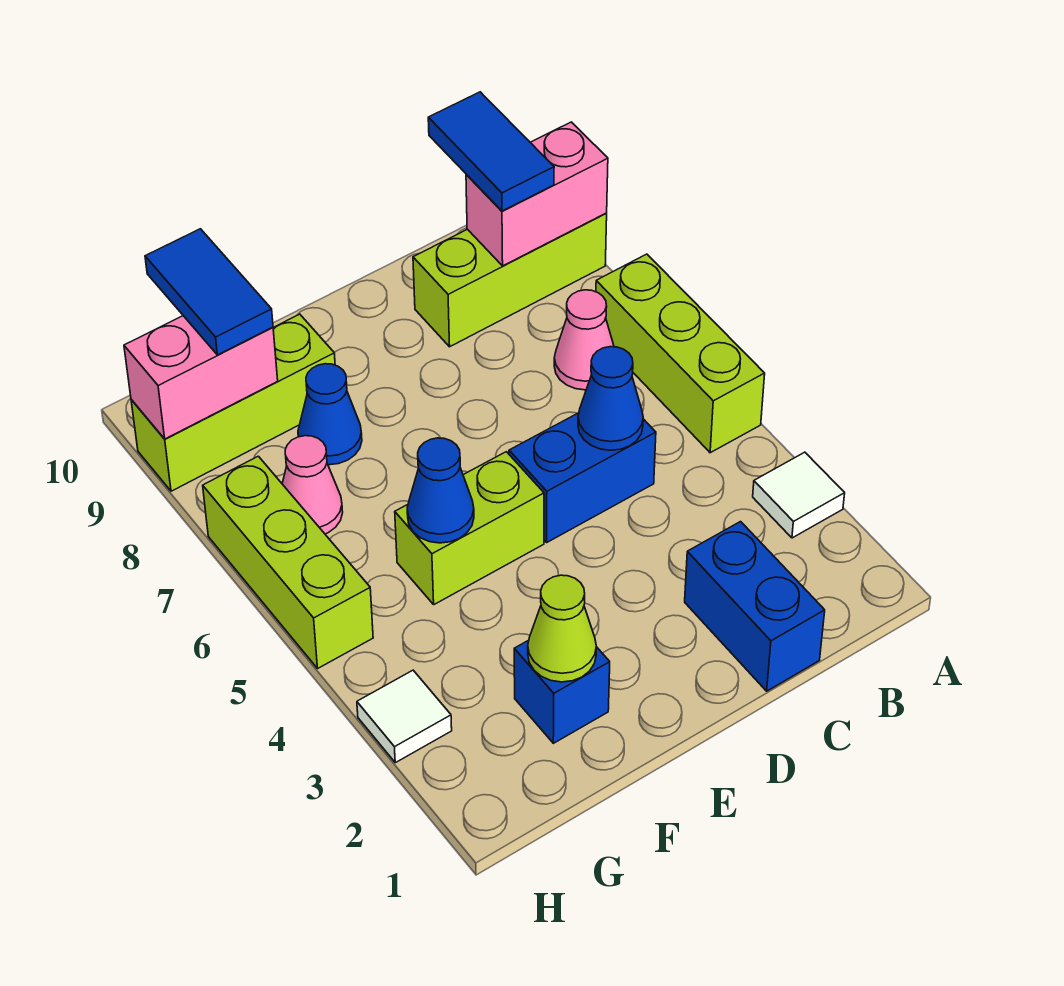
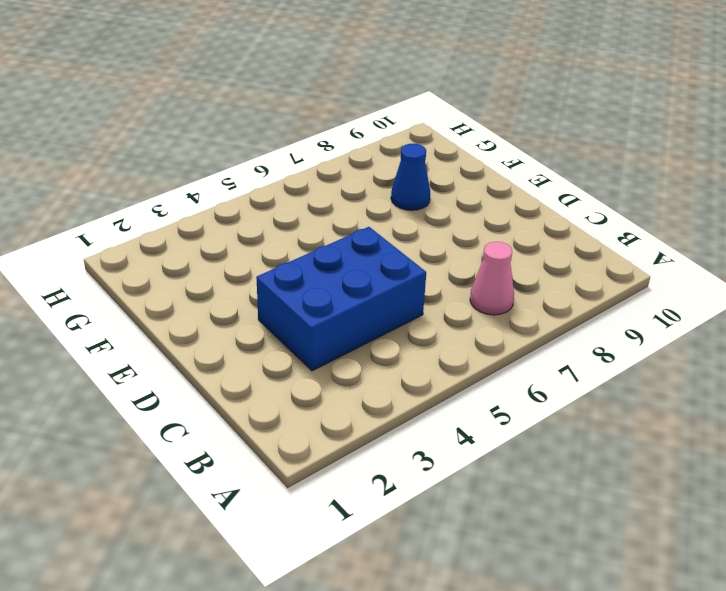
blue 2x3 brick [256,227,426,371] -> blue 1x2 brick [509,413,656,542]
none -> white 1x1 tile [753,452,845,538]
none -> lime 1x3 brick [596,254,765,453]
none -> lime 1x3 brick [413,213,607,347]

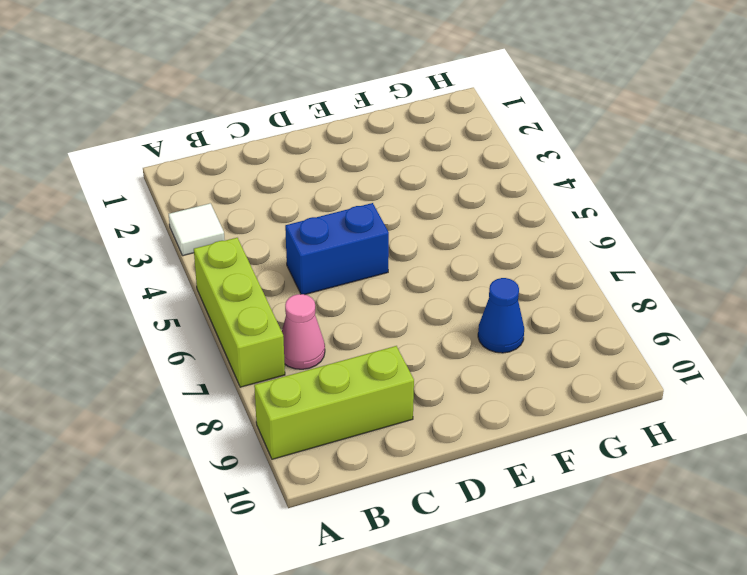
none -> blue 1x2 brick [685,522,825,691]
none -> lime 1x2 brick [395,452,544,604]
none -> blue 1x1 brick [514,640,610,743]

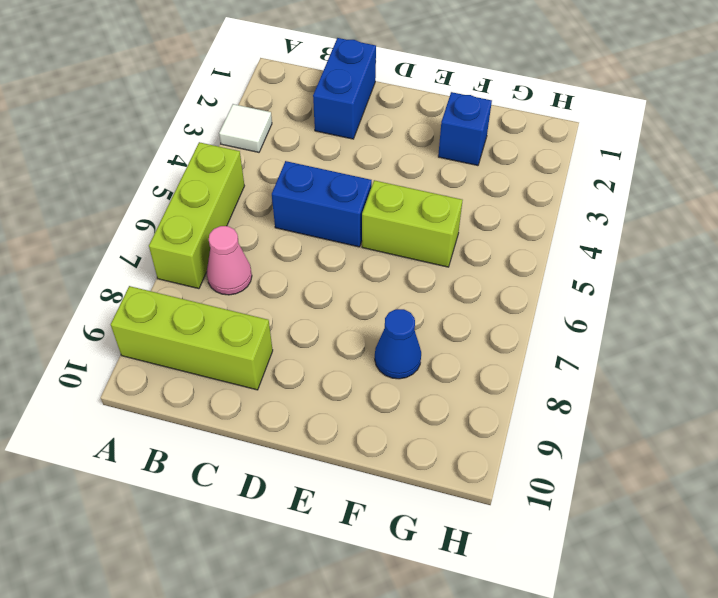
none -> lime 1x3 brick [131,314,335,491]
none -> pink 1x1 cone [282,436,343,534]
none -> white 1x1 tile [357,670,452,763]

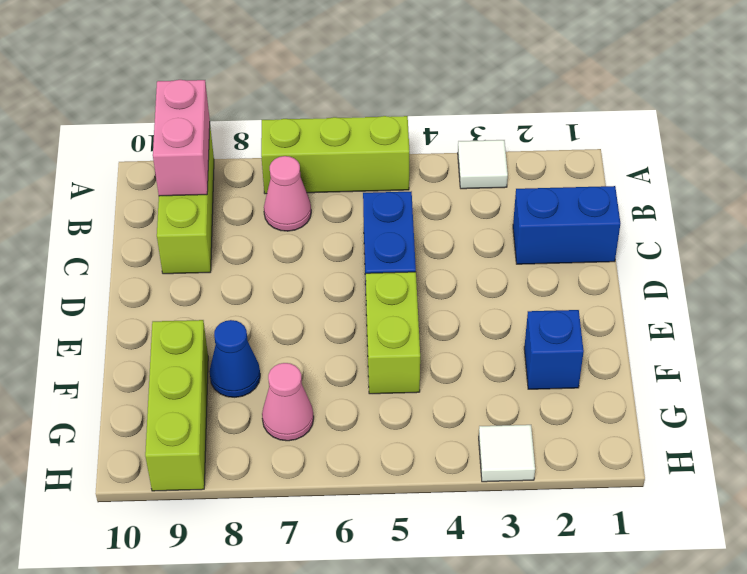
none -> lime 1x3 brick [203,456,373,668]
none -> blue 1x1 cone [578,347,643,450]
none -> lime 1x1 cone [528,575,596,682]

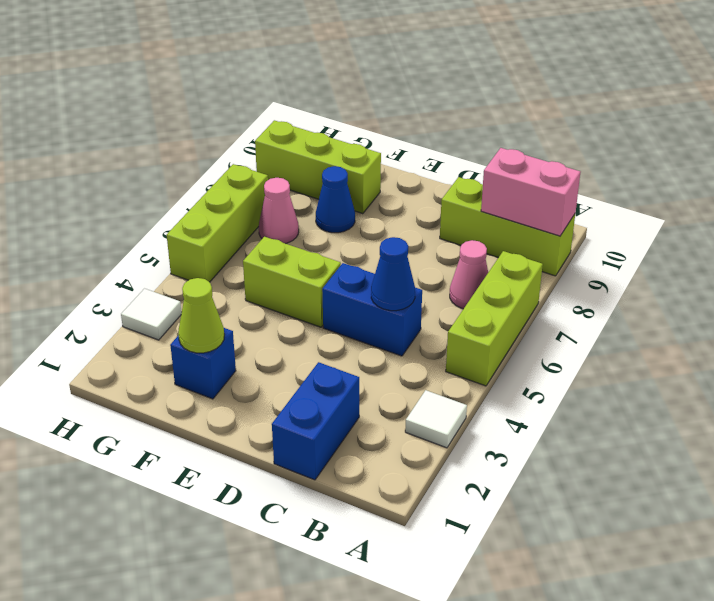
none -> blue 1x1 cone [407,438,474,543]
none -> pink 1x2 brick [124,316,278,439]
none -> blue 1x2 tile [428,92,554,211]

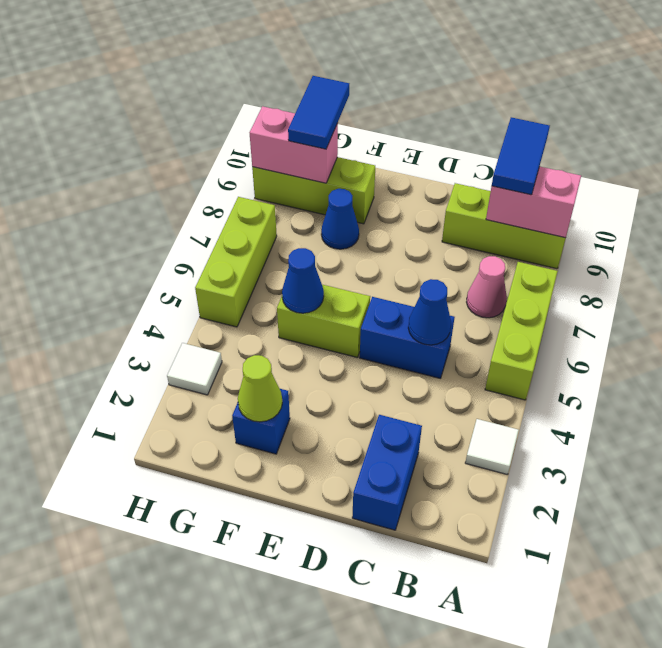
none -> pink 1x1 cone [282,436,343,534]

